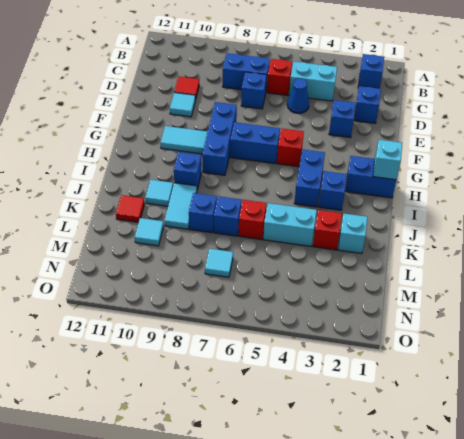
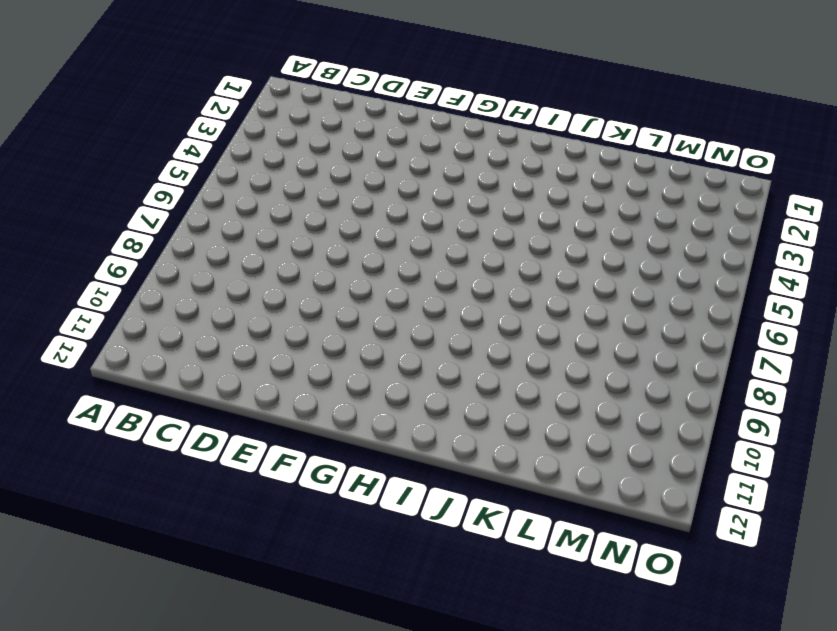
none -> blue 1x1 brick [358,54,384,89]
none -> cyan 1x2 brick [289,62,337,101]
none -> red 1x1 brick [267,59,292,95]
none -> blue 1x2 brick [223,53,270,90]

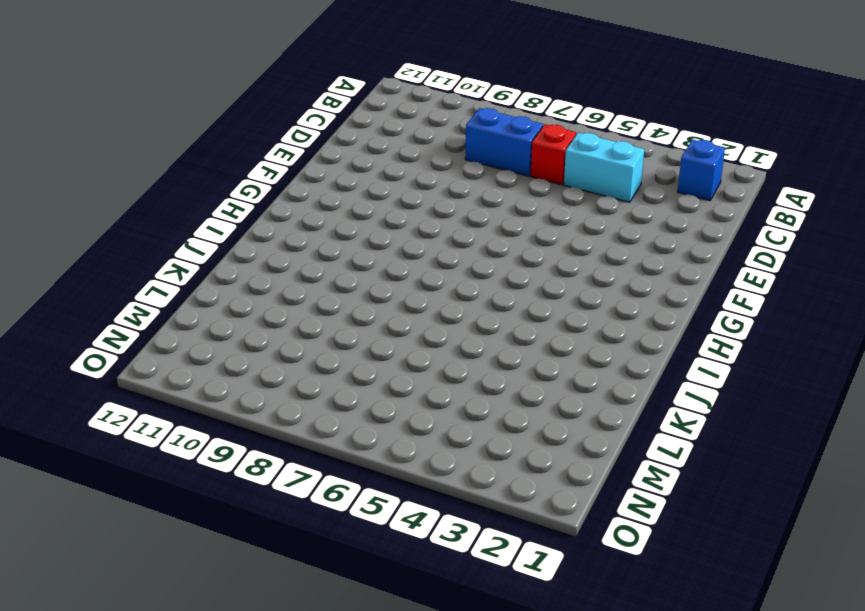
none -> blue 1x1 brick [354,86,381,123]
none -> blue 1x1 cone [287,78,309,113]
none -> blue 1x1 brick [241,72,267,109]
none -> red 1x1 tile [174,77,199,100]

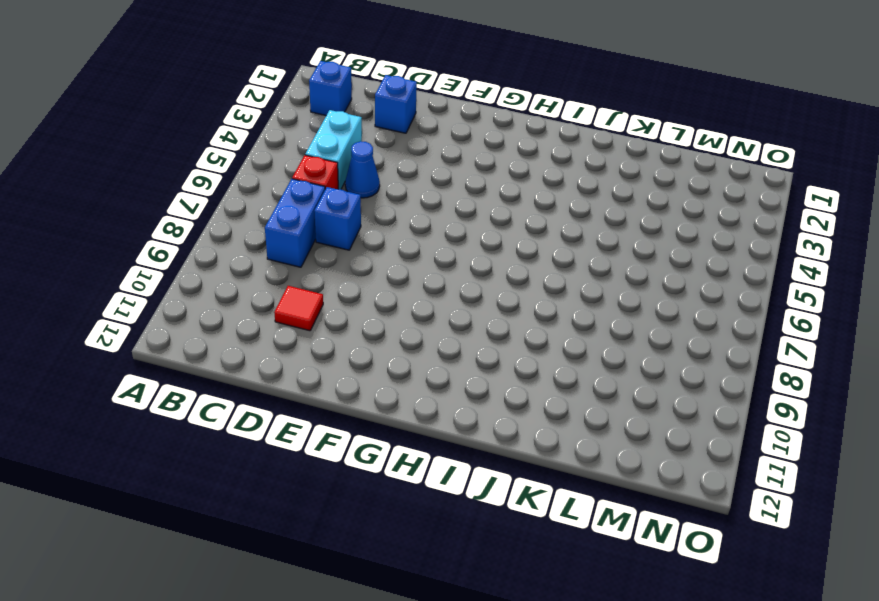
none -> blue 1x1 brick [329,100,356,138]
none -> cyan 1x1 tile [170,92,195,117]
none -> blue 1x3 brick [202,102,237,175]
none -> red 1x1 brick [277,128,304,167]

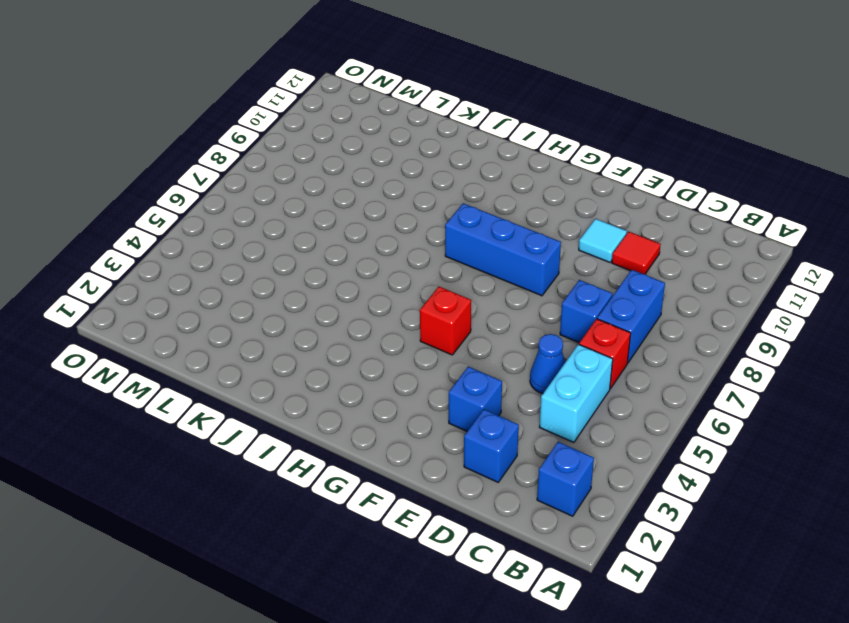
none -> blue 1x2 brick [230,122,280,163]
none -> cyan 1x2 tile [160,126,208,154]
none -> blue 1x2 brick [345,156,396,198]
none -> blue 1x2 brick [294,149,325,207]

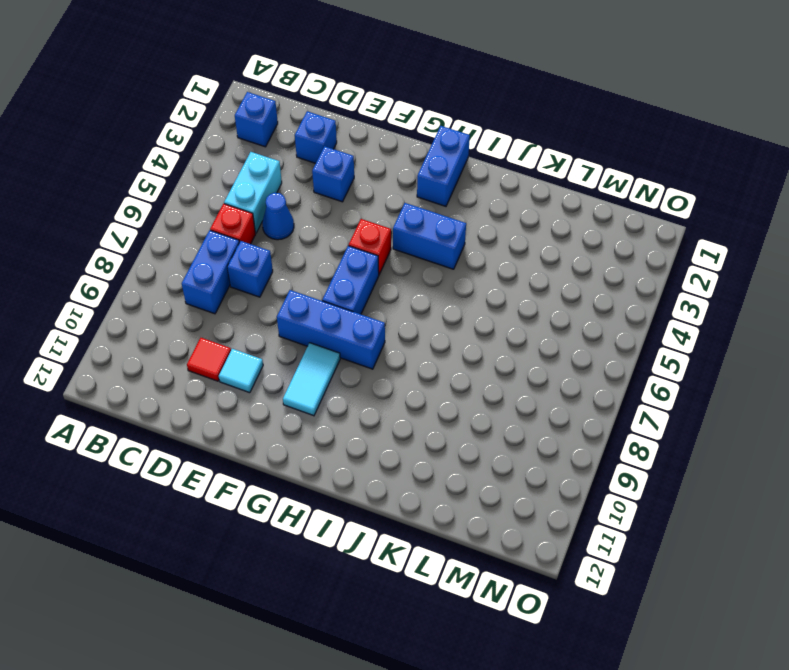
none -> blue 1x1 brick [319,171,347,210]
none -> blue 1x1 brick [174,152,201,189]
none -> cyan 1x2 tile [165,183,197,229]
none -> cyan 1x1 tile [145,180,173,206]

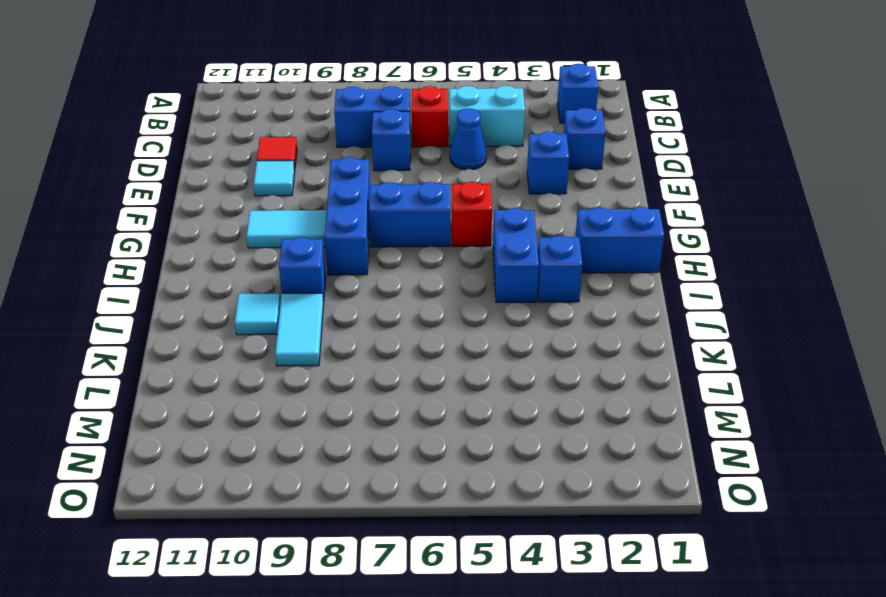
none -> cyan 1x1 brick [338,214,367,254]
none -> red 1x1 brick [313,210,342,250]
none -> cyan 1x2 brick [263,203,317,246]
none -> red 1x1 brick [239,200,266,240]

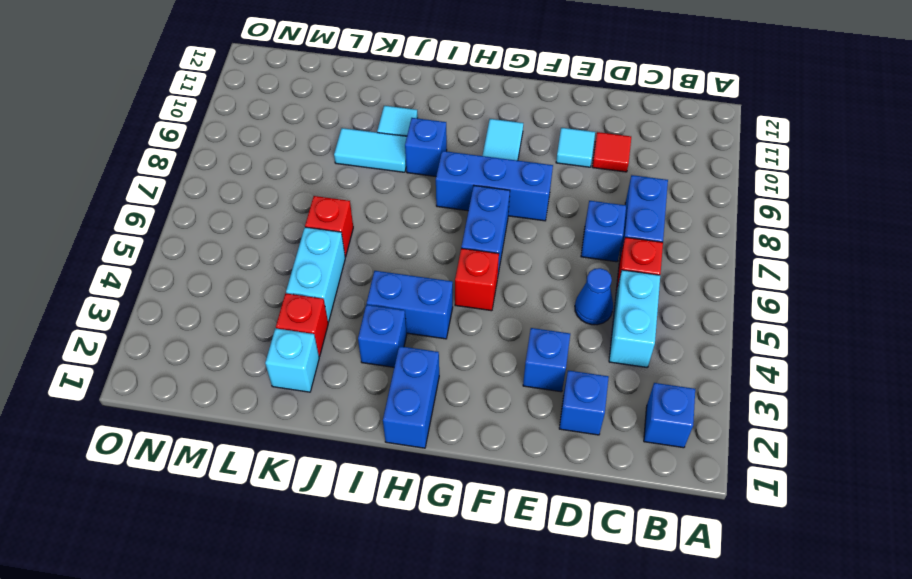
none -> blue 1x1 brick [214,196,242,236]
none -> blue 1x1 brick [189,193,217,233]
none -> red 1x1 tile [116,195,144,222]
none -> cyan 1x1 tile [135,218,164,246]

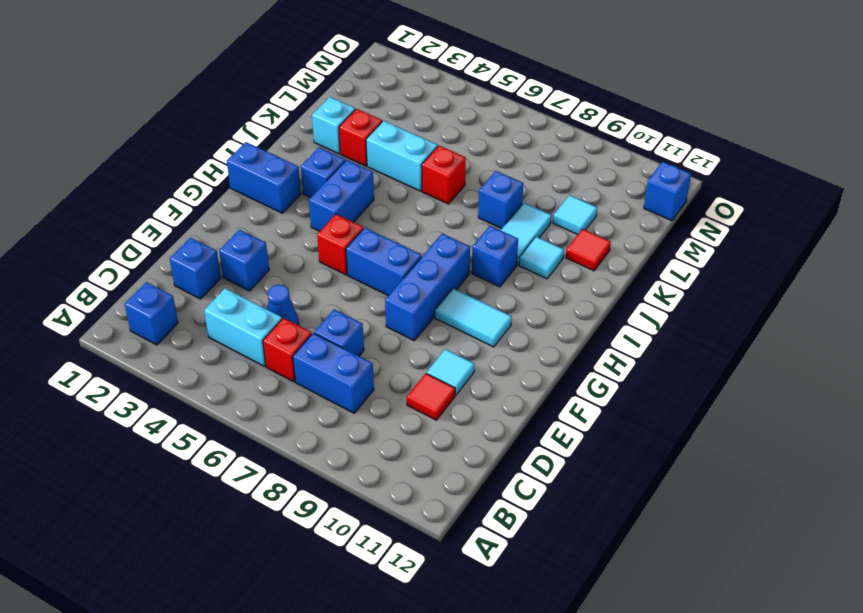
blue 1x1 brick [644,162,691,221] -> blue 1x1 brick moved to [214,196,242,236]
none -> cyan 1x1 tile [205,249,233,277]
none -> cyan 1x1 brick [373,140,402,180]

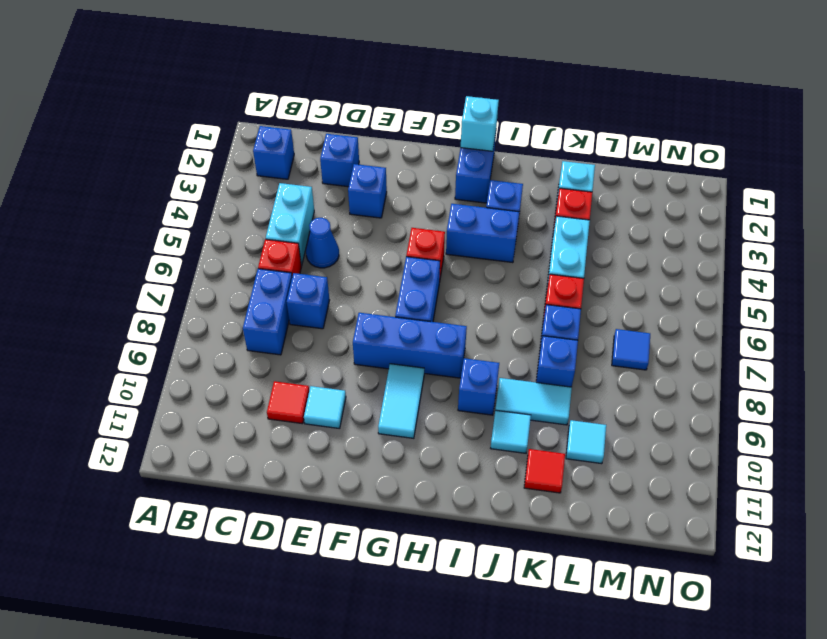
blue 1x1 tile [612,329,650,370] -> cyan 1x1 tile [205,249,233,277]

